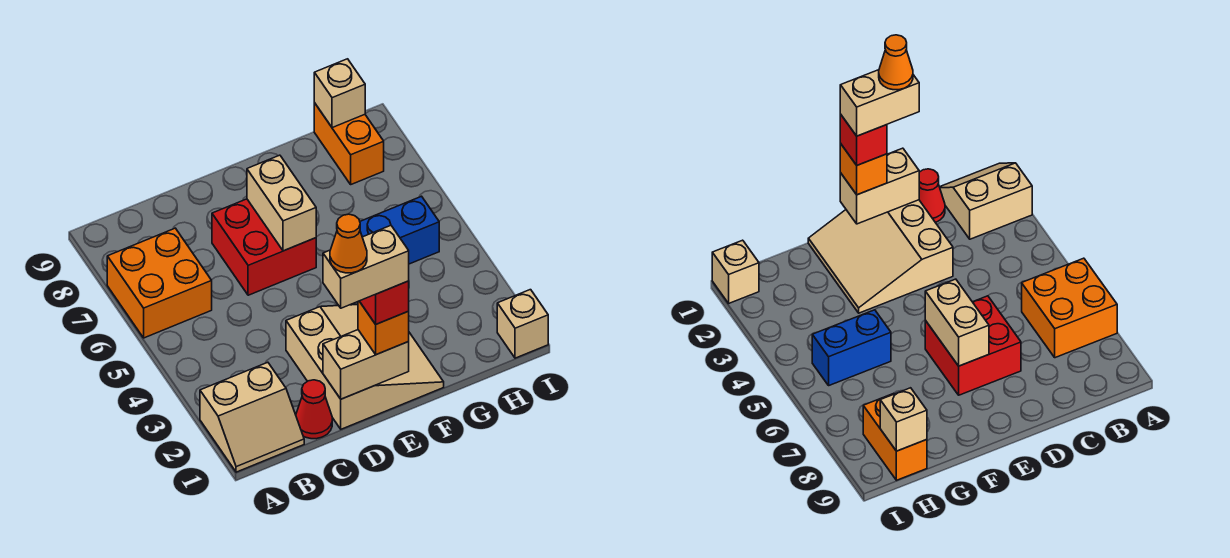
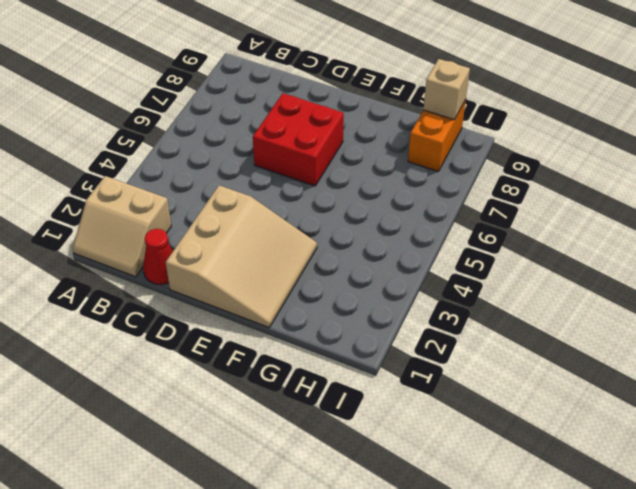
none -> orange 2x2 brick [107,228,212,338]
none -> blue 1x2 brick [360,196,439,264]
none -> tan 1x1 brick [497,290,548,358]

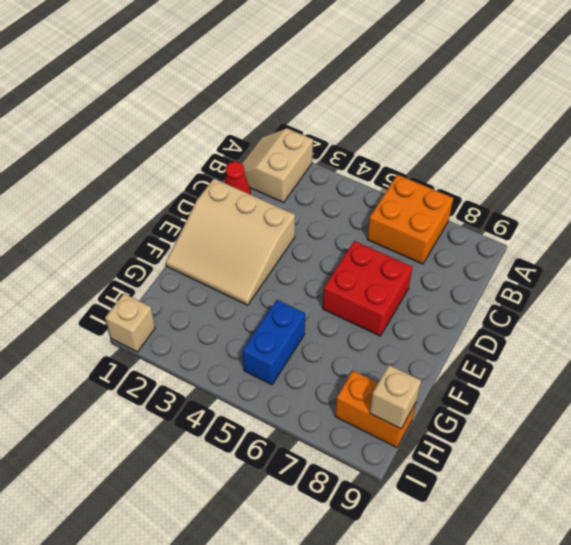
none -> tan 1x2 brick [323,330,409,399]
none -> tan 1x2 brick [247,155,316,251]
none -> orange 1x1 brick [358,301,409,355]

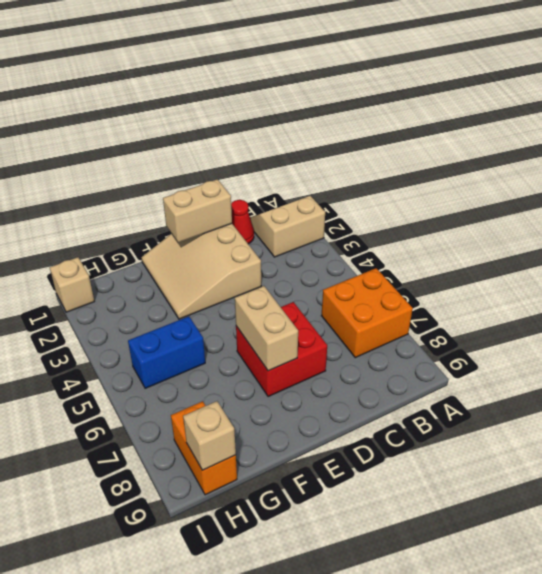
none -> orange 1x1 brick [358,301,409,355]
none -> red 1x1 brick [360,281,409,324]
none -> tan 1x2 brick [323,225,409,308]

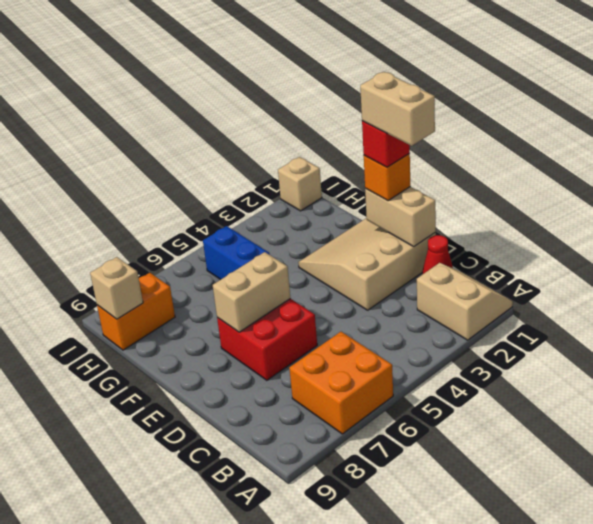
none -> orange 1x1 cone [330,214,367,273]

